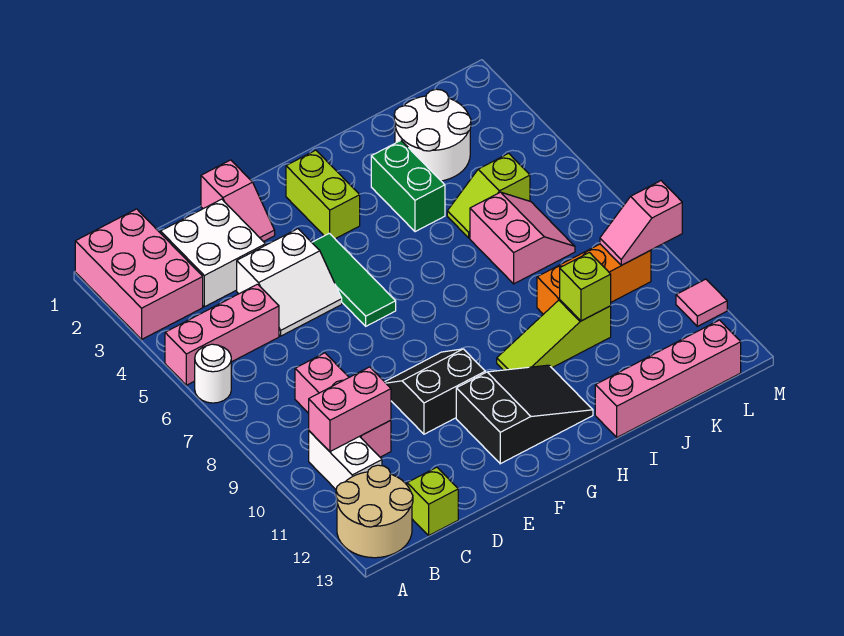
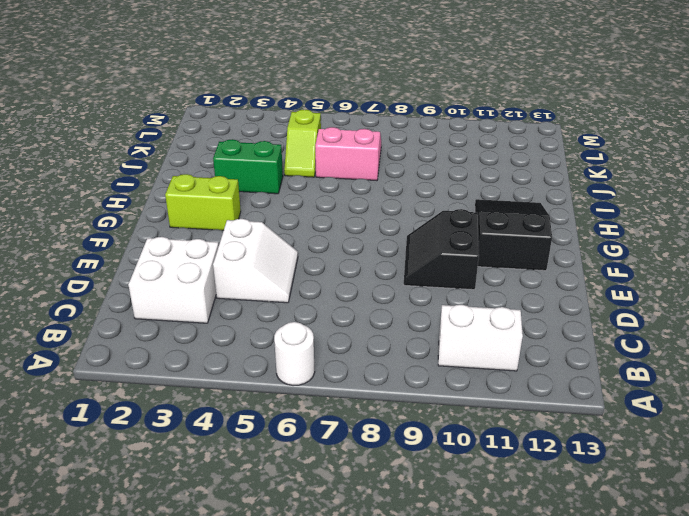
none -> pink 2x3 brick [75,209,203,339]
none -> pink 1x3 brick [165,284,279,385]
none -> tan 2x2 round brick [336,465,413,558]

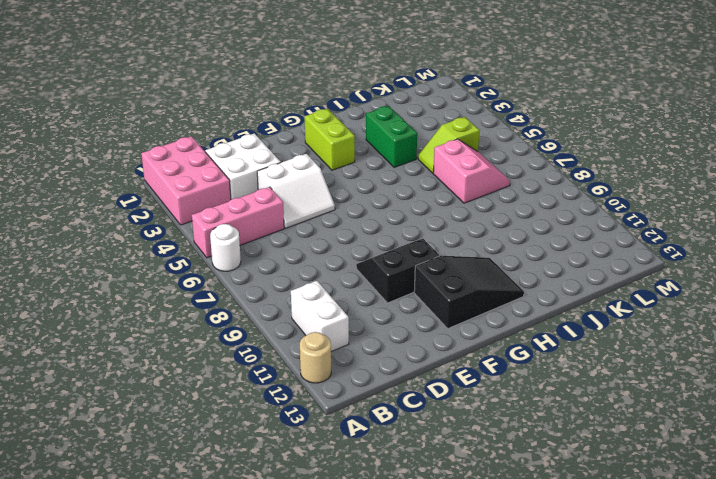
tan 1x1 round brick [300,332,331,383] -> tan 2x2 round brick [336,465,413,558]
none -> pink 1x3 brick [295,353,391,457]
none -> lime 1x1 brick [407,467,458,535]
none -> pink 1x2 slope [201,160,275,242]

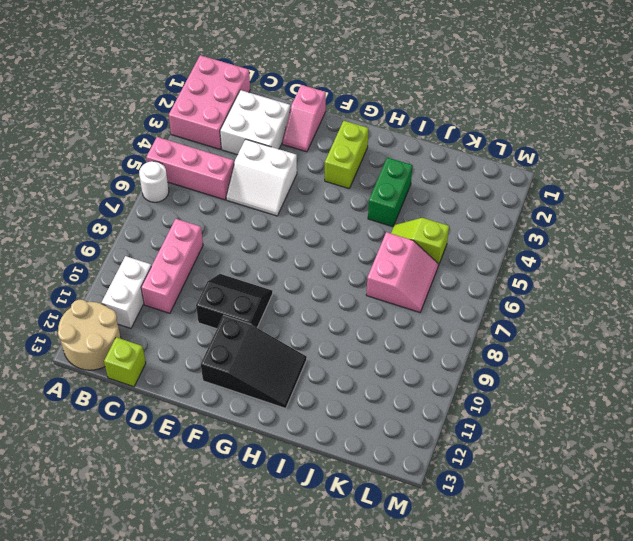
none -> green 1x3 tile [312,233,396,326]
none -> lime 1x3 slope [497,300,611,370]
none -> pink 1x4 brick [595,320,741,437]

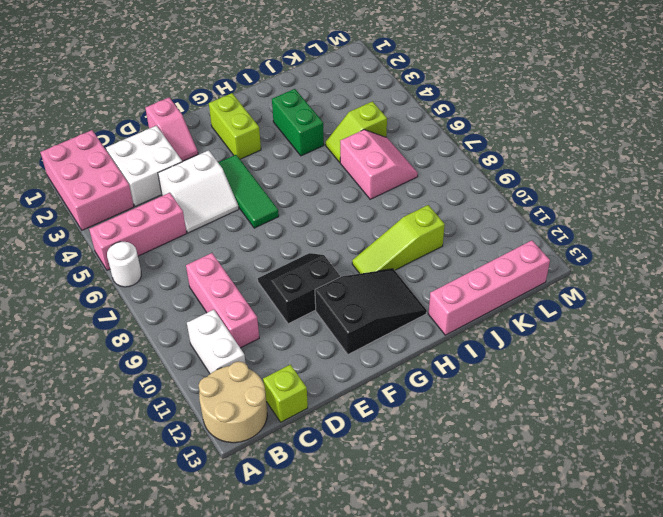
none -> white 2x2 round brick [394,89,471,181]
none -> orange 1x3 brick [537,244,651,314]
none -> pink 1x1 tile [676,279,727,326]

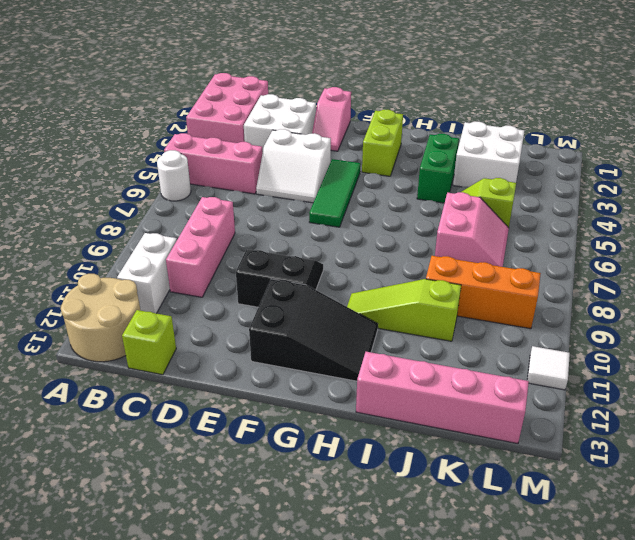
white 2x2 brick [453,122,524,187] -> white 2x2 round brick [394,89,471,181]
white 1x1 tile [527,346,570,390] -> pink 1x1 tile [676,279,727,326]
none -> pink 1x2 brick [309,367,391,452]
none -> lime 1x1 brick [560,253,611,321]
none -> pink 1x2 slope [600,181,682,265]

